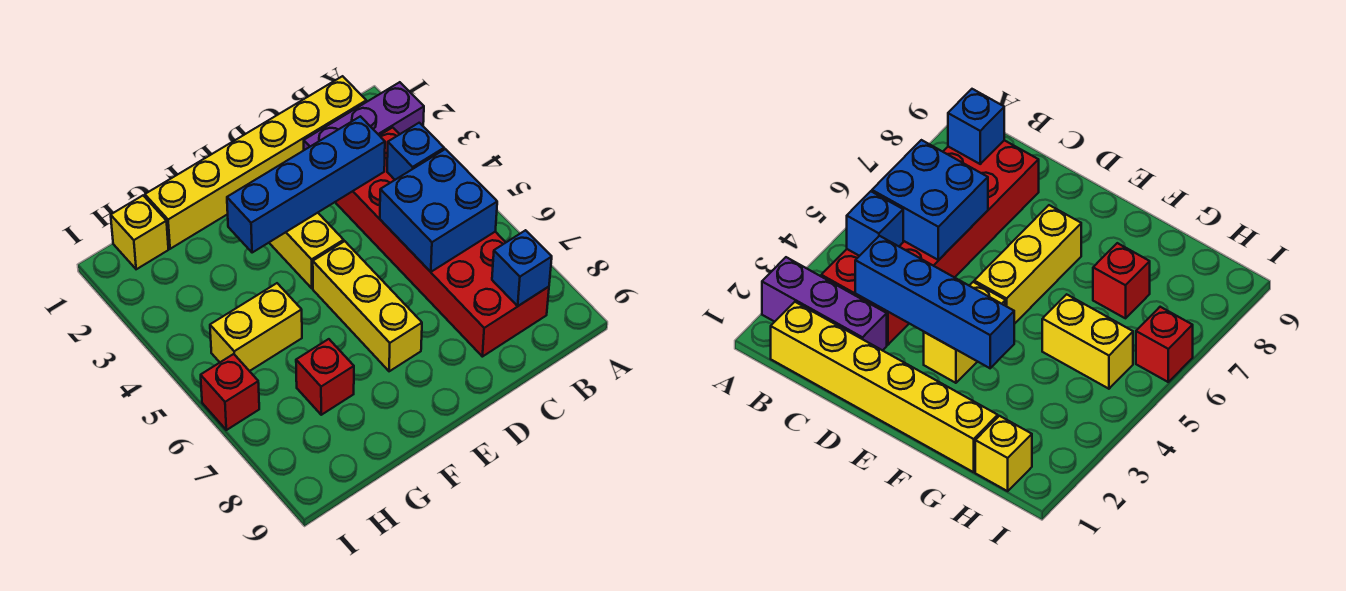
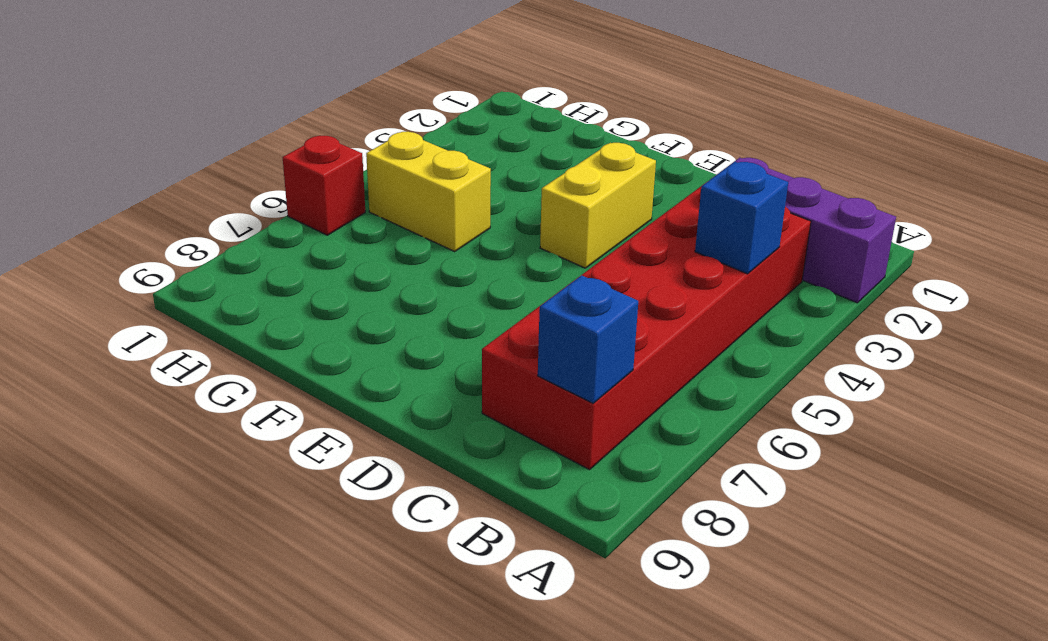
none -> yellow 1x6 brick [145,76,366,249]
none -> yellow 1x3 brick [313,241,422,371]
none -> red 1x1 brick [296,339,354,415]

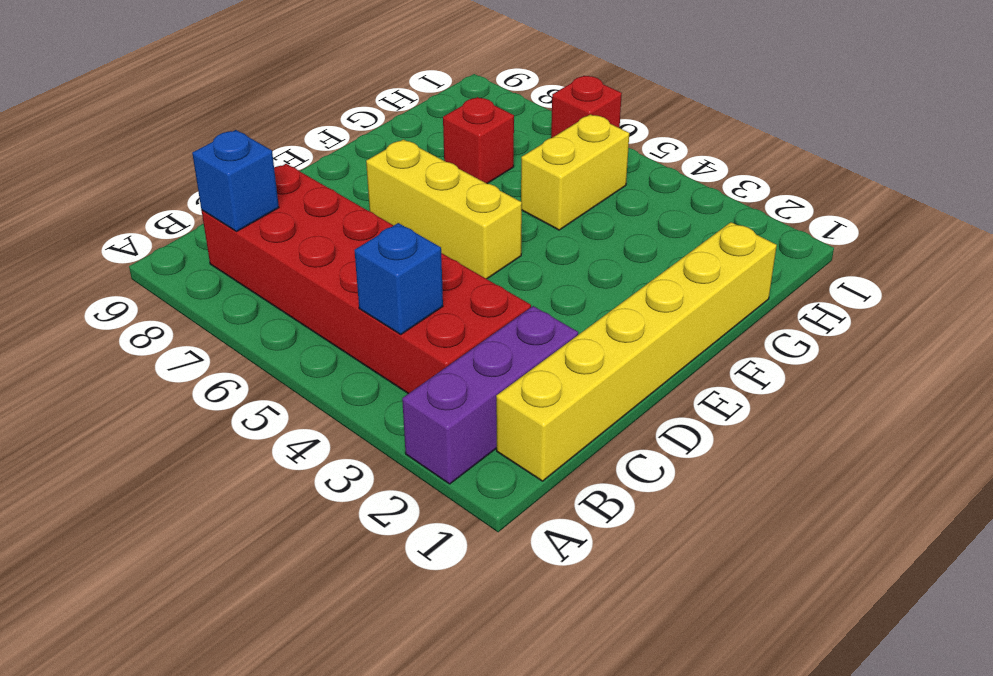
none -> yellow 1x2 brick [269,213,344,288]
none -> yellow 1x1 brick [111,196,168,269]
none -> blue 2x2 brick [380,149,497,272]

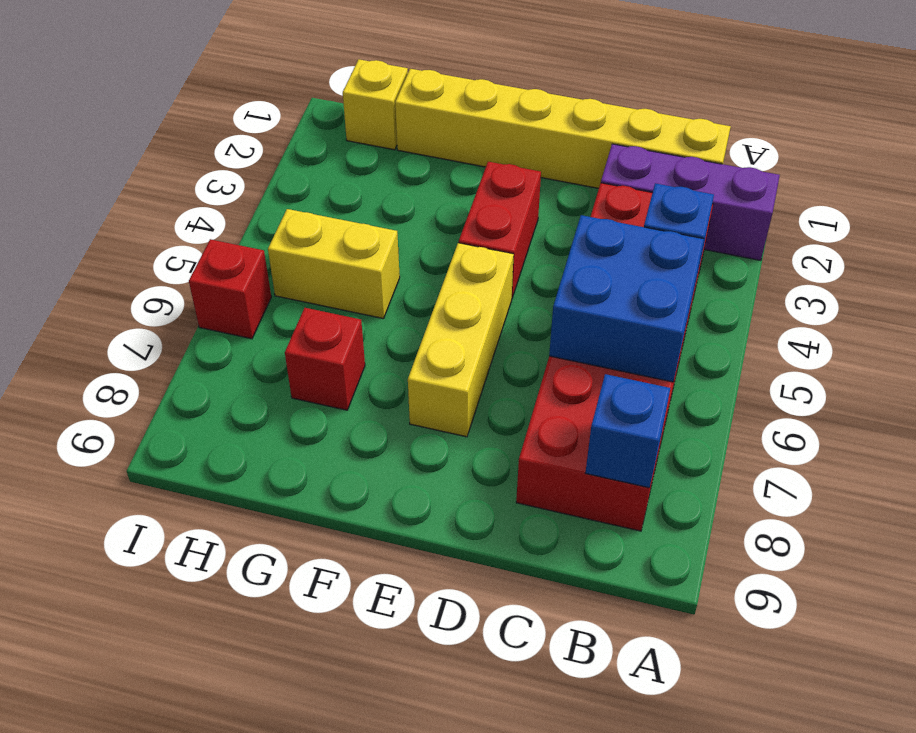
red 1x2 brick [459,162,541,298] -> yellow 1x2 brick [269,213,344,288]
none -> blue 1x4 brick [227,116,385,253]

